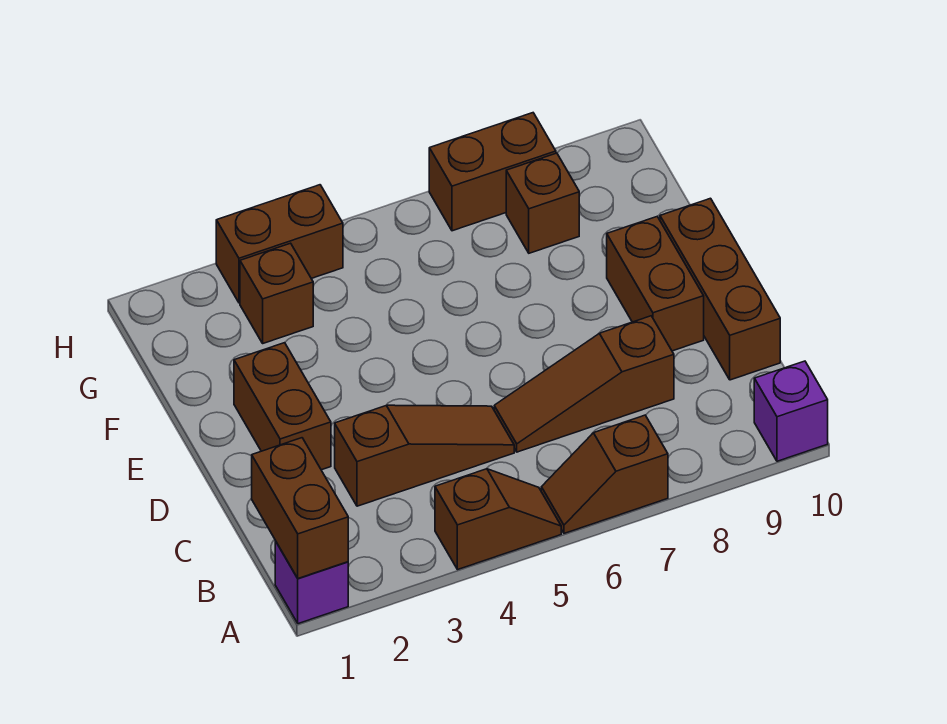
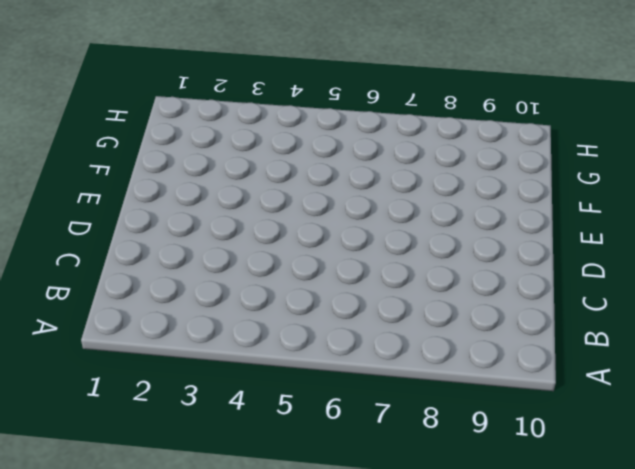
none -> purple 1x1 brick [275,541,348,624]
none -> brown 1x2 slope [435,469,561,570]
none -> brown 1x2 slope [541,415,668,533]

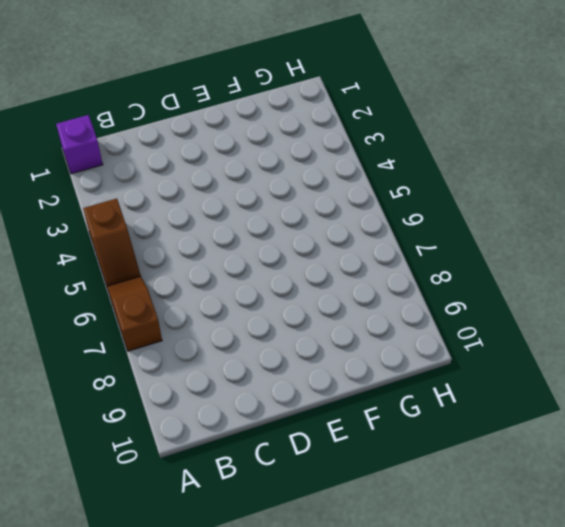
none -> purple 1x1 brick [754,361,828,461]
none -> brown 1x3 slope [335,405,514,506]
none -> brown 1x3 slope [494,316,674,452]

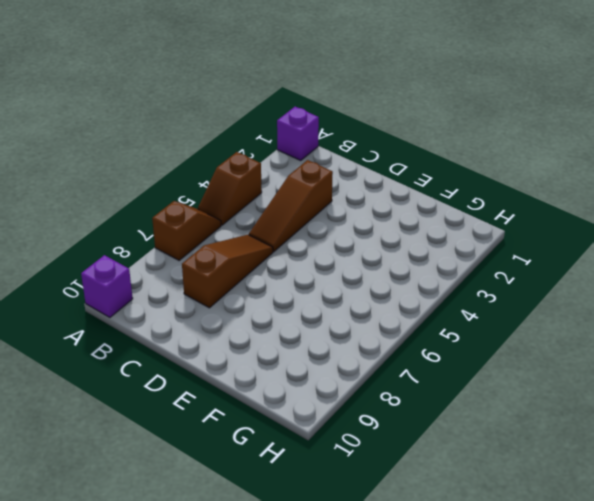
none -> brown 1x3 brick [660,198,780,380]
none -> brown 1x2 brick [234,343,331,470]
none -> brown 1x2 brick [607,216,704,351]

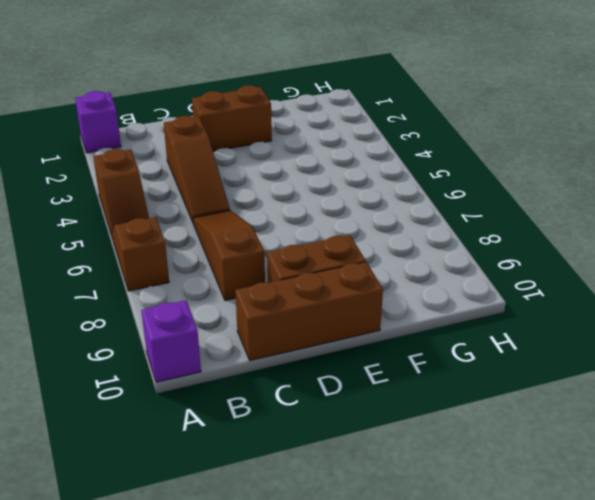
none -> brown 1x1 brick [240,243,313,343]
none -> brown 1x1 brick [506,153,579,253]
none -> brown 1x2 brick [216,185,343,303]

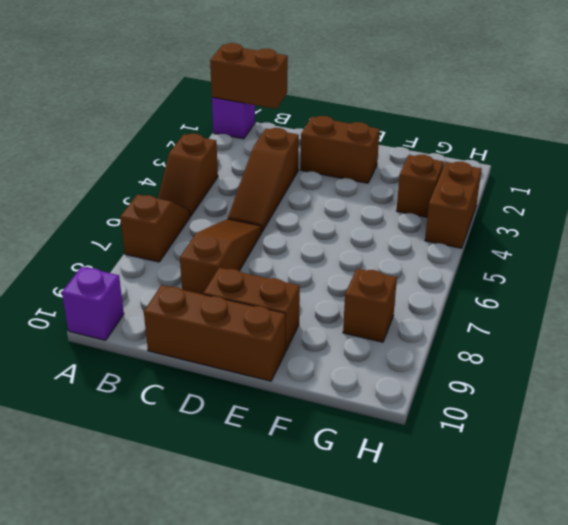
none -> brown 1x2 brick [429,113,556,231]

